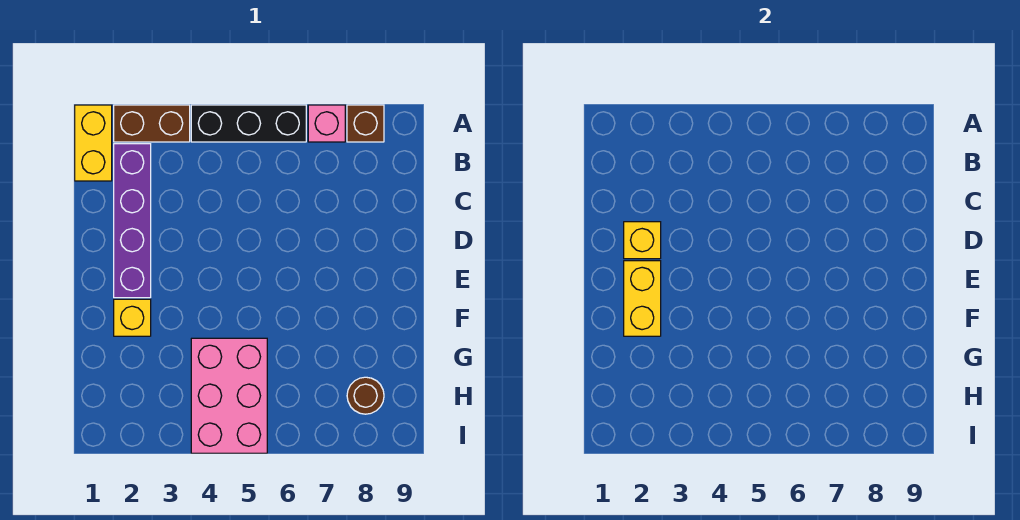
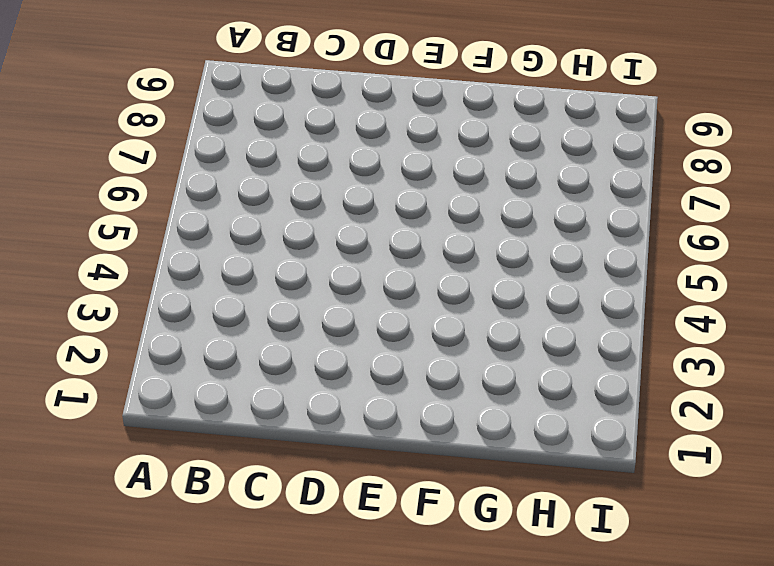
none -> yellow 1x2 brick [75,105,112,181]
none -> brown 1x2 brick [114,105,190,142]

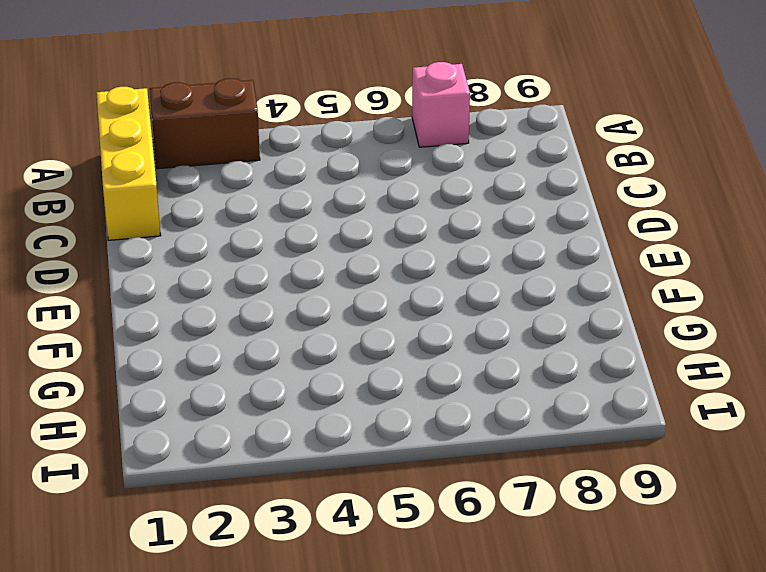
yellow 1x3 brick [96,87,161,240] -> yellow 1x2 brick [75,105,112,181]
none -> black 1x3 brick [191,105,306,142]
none -> brown 1x1 brick [347,105,384,142]

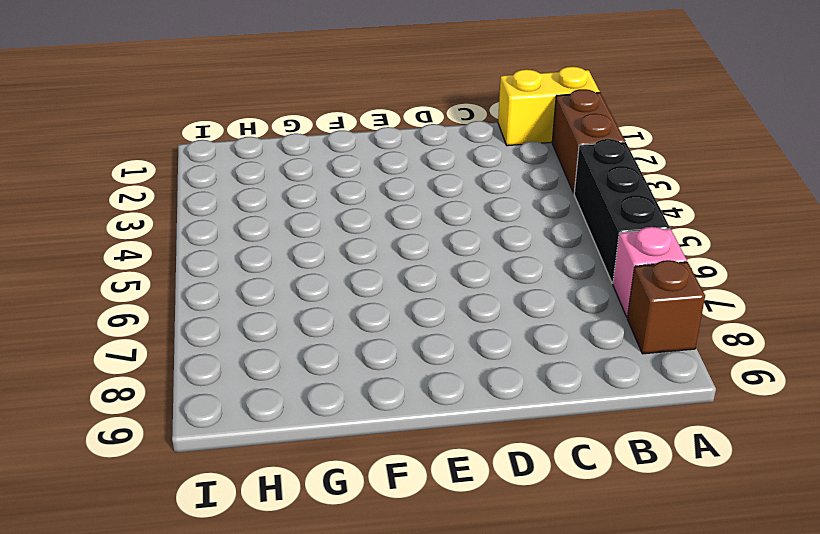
none -> purple 1x4 brick [114,144,151,298]
none -> yellow 1x1 brick [114,299,151,336]

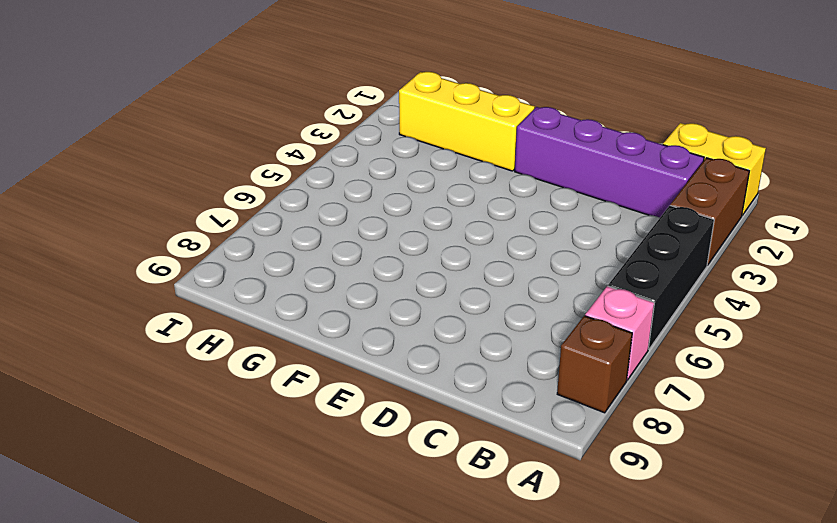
yellow 1x3 brick [399,72,535,171] -> yellow 1x1 brick [114,299,151,336]
none -> pink 2x3 brick [191,338,267,453]
none -> brown 1x1 round brick [347,377,384,414]

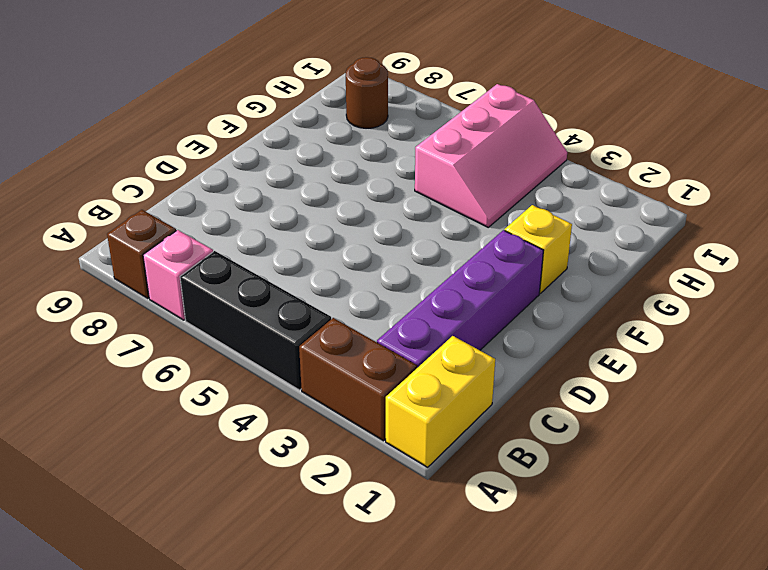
pink 2x3 slope [415,84,567,227] -> pink 2x3 brick [191,338,267,453]
none -> yellow 1x1 brick [624,222,661,259]
none -> yellow 1x2 brick [624,261,661,336]

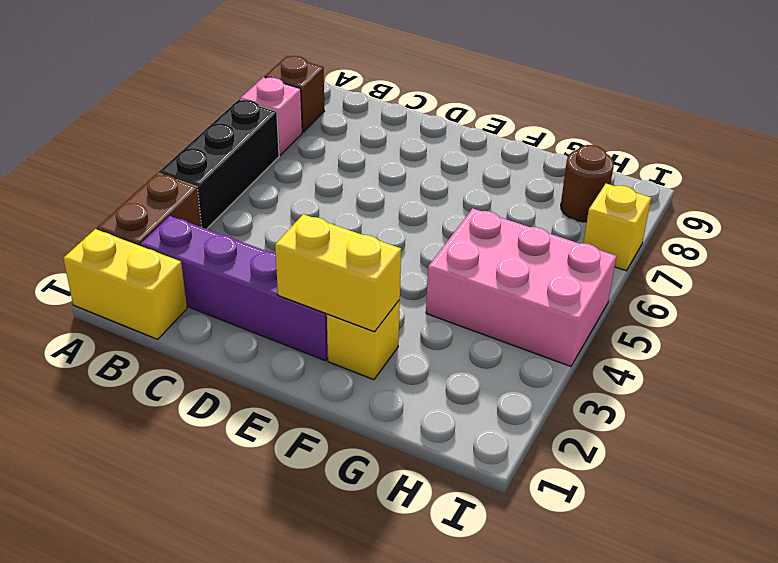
yellow 1x1 brick [584,184,651,271] -> yellow 1x1 brick moved to [624,222,661,259]

